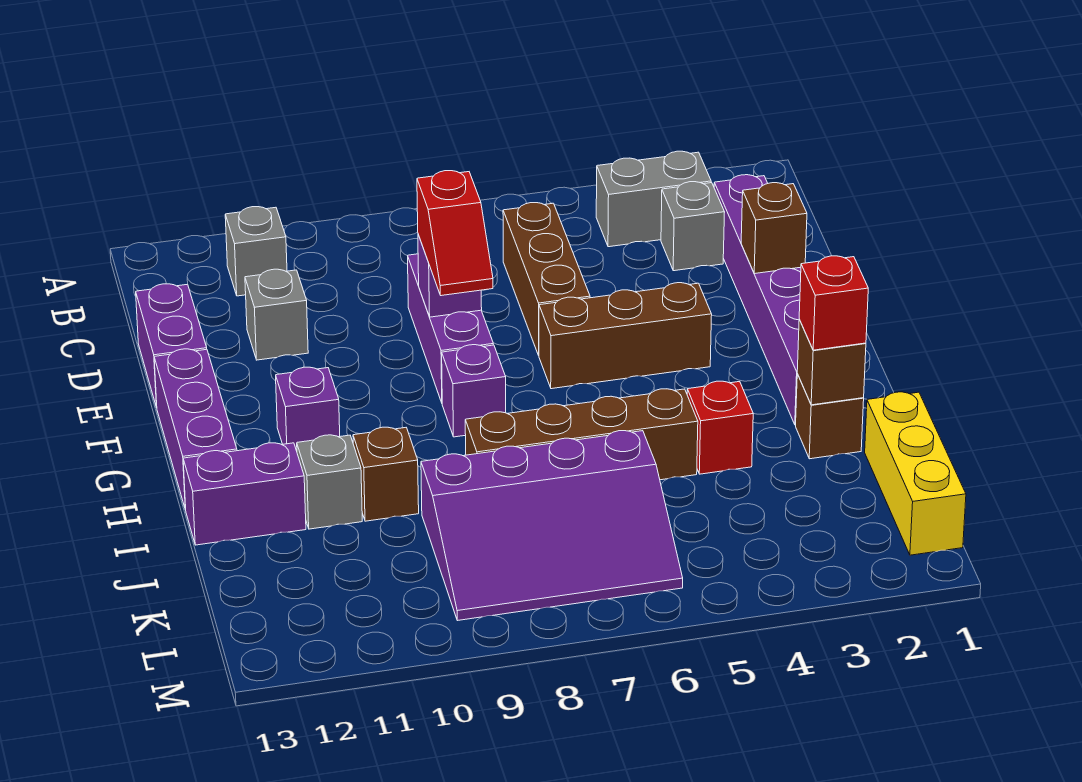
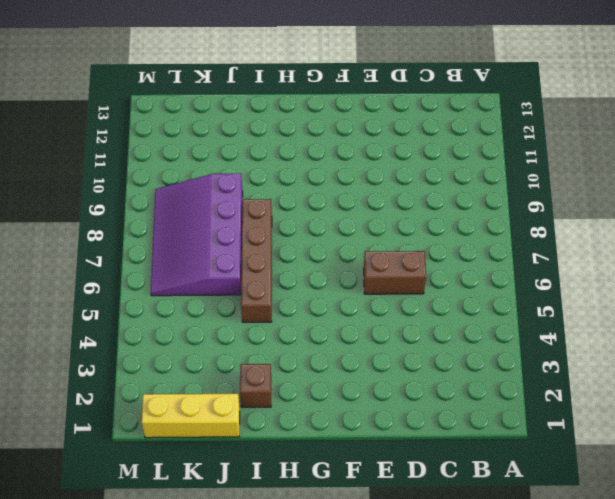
brown 1x2 brick [364,251,426,294] -> brown 1x3 brick [503,203,590,355]
none -> grey 1x2 brick [596,151,711,247]
none -> grey 1x1 brick [225,207,287,296]
none -> purple 1x6 brick [714,175,801,425]

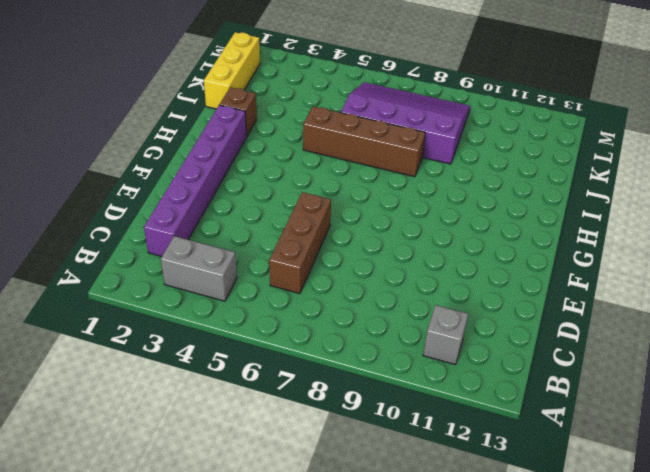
none -> grey 1x1 brick [661,182,725,271]
none -> purple 1x3 brick [408,254,493,402]
none -> grey 1x1 brick [245,269,308,360]

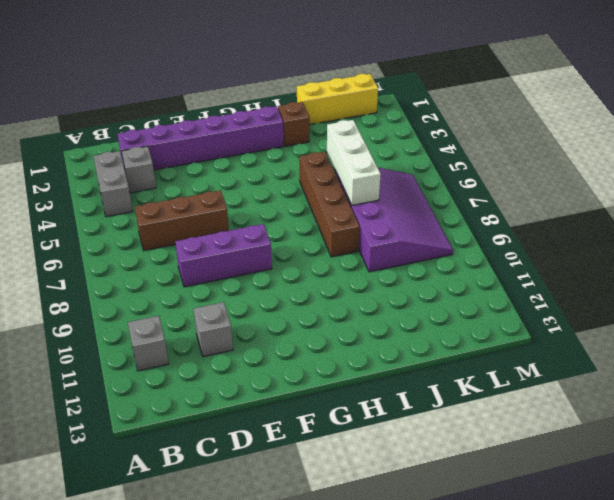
white 1x3 brick [327,120,381,205] -> none
none -> purple 1x2 brick [136,284,207,408]
none -> brown 1x3 brick [539,283,712,389]
none -> purple 1x3 brick [154,349,237,510]

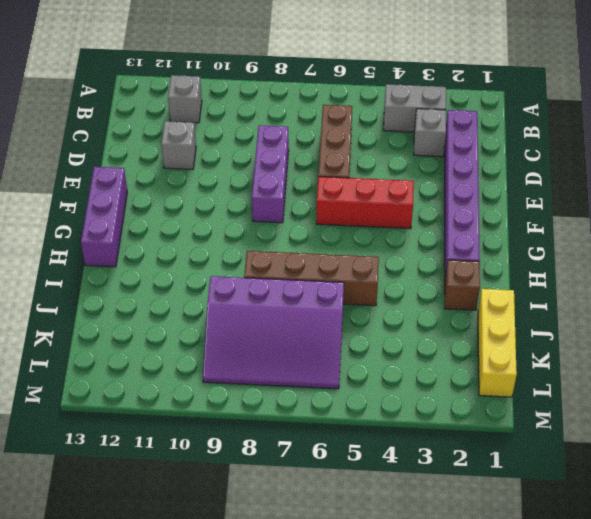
red 1x3 brick [316,177,414,229] -> brown 1x3 brick [539,283,712,389]
none -> purple 1x2 brick [136,284,207,408]
none -> purple 1x1 brick [442,345,506,437]
none -> purple 1x1 brick [276,367,340,451]

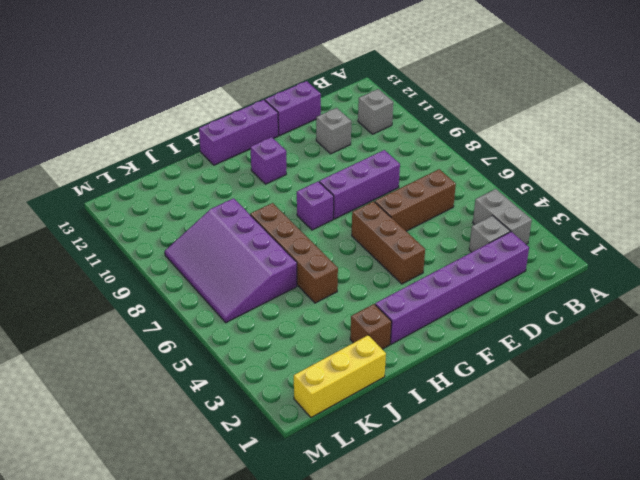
none -> red 1x1 brick [687,381,753,474]
none -> brown 1x1 brick [353,427,419,521]
none -> grey 1x1 brick [297,435,362,529]

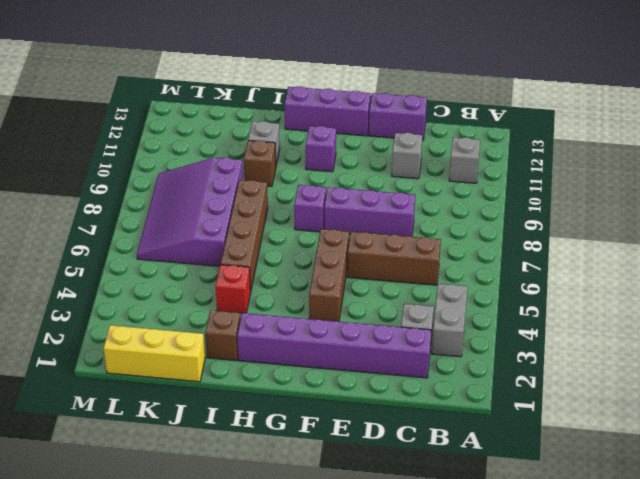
none -> purple 1x2 brick [183,443,306,545]
none -> brown 1x1 brick [741,183,807,274]
none -> purple 1x1 brick [418,235,482,317]

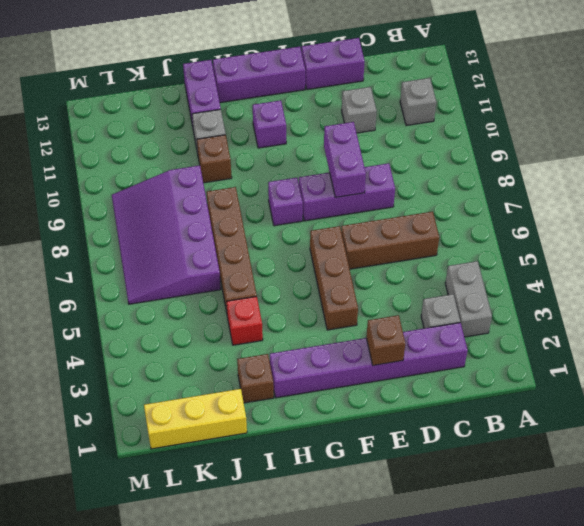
purple 1x2 brick [324,122,366,197] -> purple 1x1 brick [418,235,482,317]
none -> brown 1x1 brick [797,319,866,405]
none -> red 1x2 slope [417,171,493,296]
none -> red 1x1 brick [799,256,868,350]

